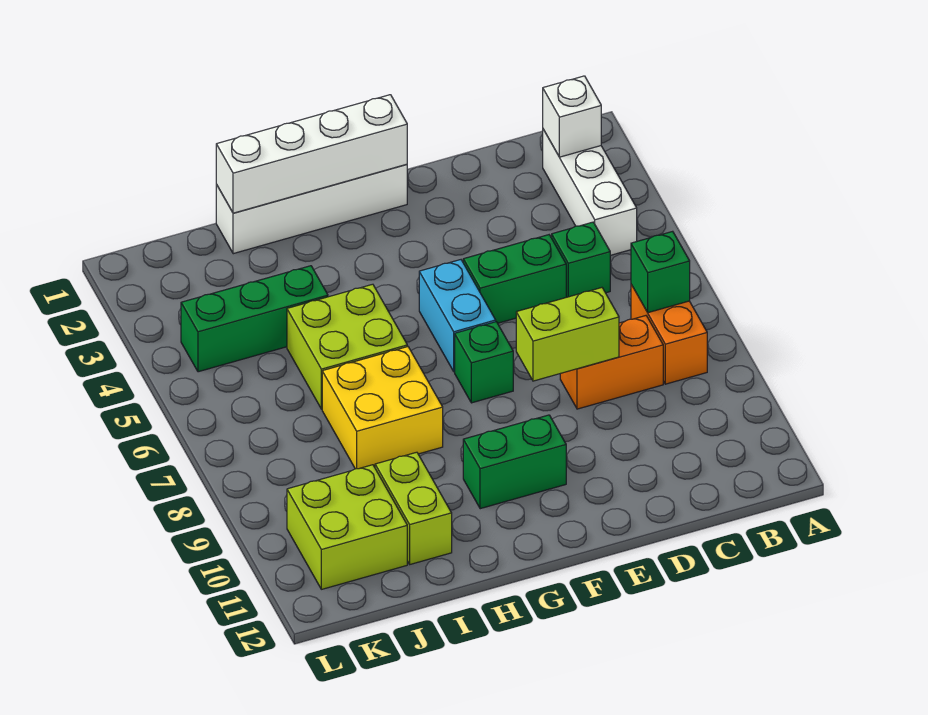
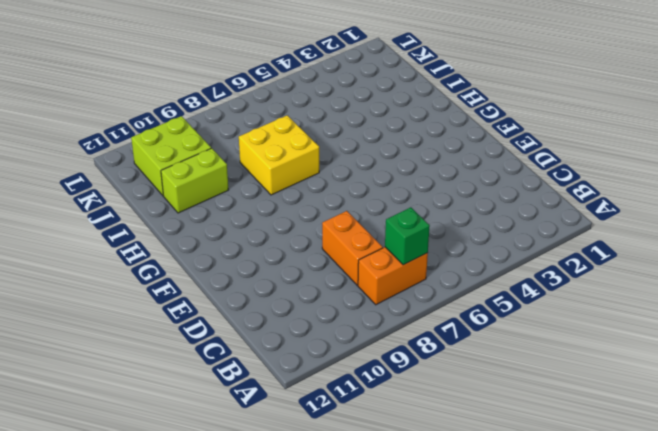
none -> white 1x3 brick [543,129,637,255]
none -> green 1x1 brick [552,222,610,297]
none -> green 1x2 brick [463,235,566,323]

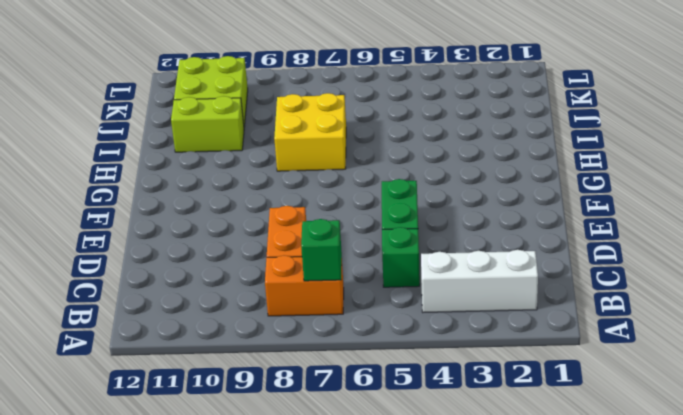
none -> white 1x4 brick [216,164,407,254]
none -> cyan 1x2 brick [419,260,496,372]
none -> green 1x1 brick [455,322,513,403]

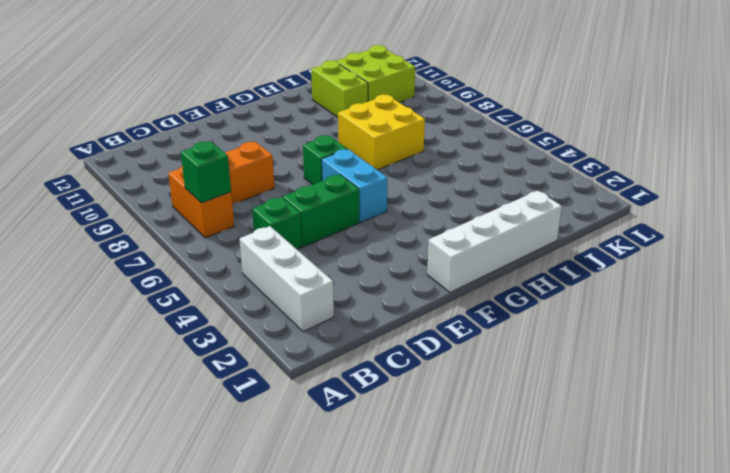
none -> green 1x2 brick [463,415,566,509]
none -> lime 2x2 brick [287,284,407,409]
none -> green 1x3 brick [181,266,328,372]

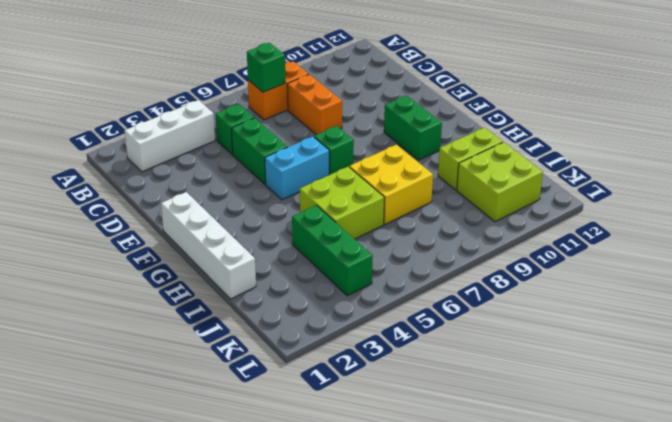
none -> white 1x1 brick [543,76,601,157]
none -> lime 1x2 brick [516,288,619,381]
none -> white 1x4 brick [216,95,407,213]

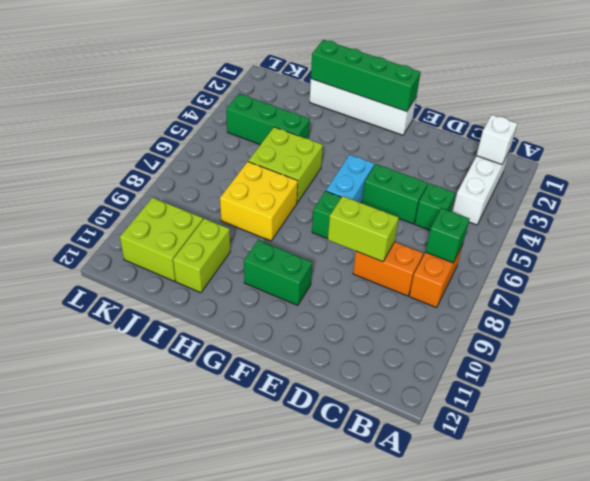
green 1x4 brick [311,40,421,112] -> white 1x4 brick [216,95,407,213]

